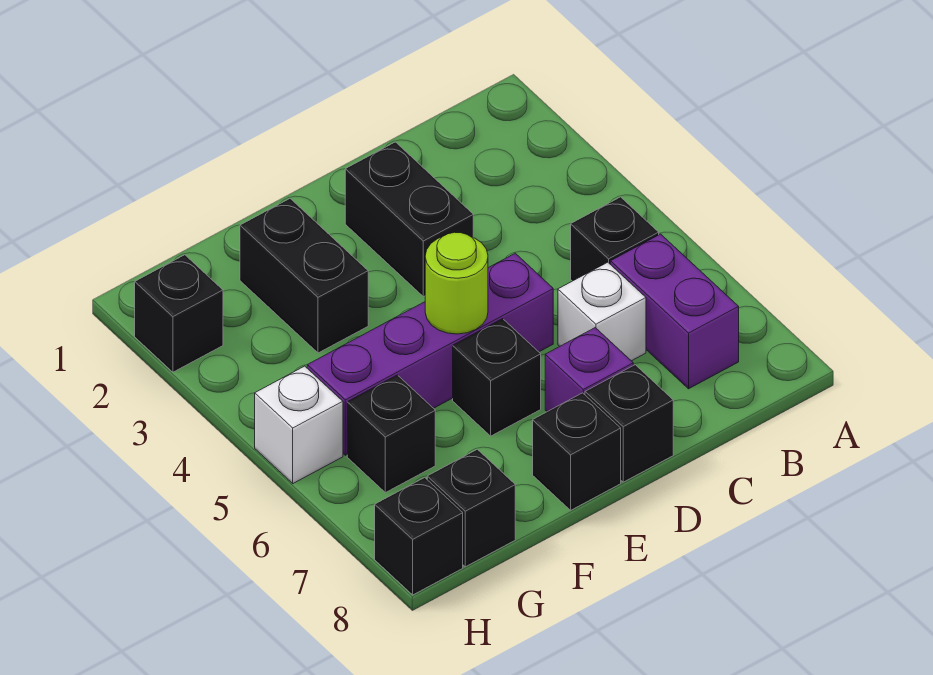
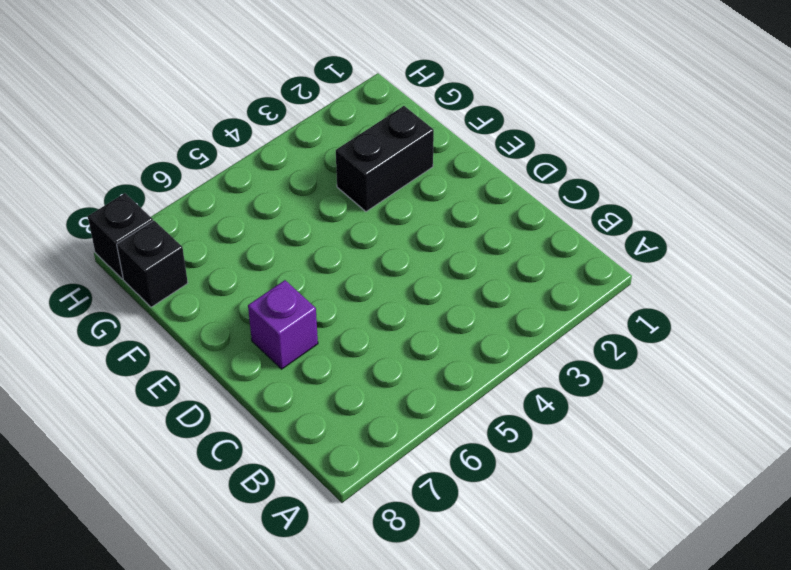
none -> black 1x1 brick [571,197,659,281]
none -> purple 1x2 brick [610,234,739,389]
none -> white 1x1 brick [558,262,646,361]

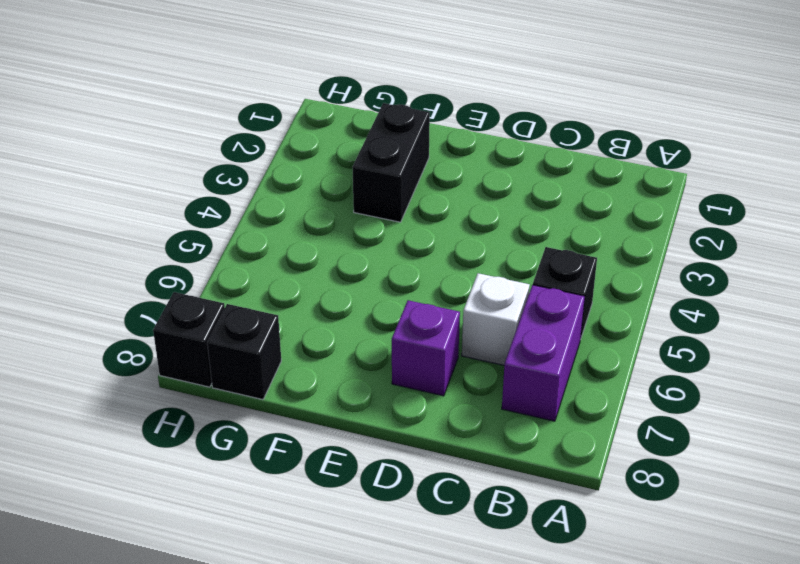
none -> black 1x2 brick [345,142,473,297]
none -> purple 1x4 brick [307,253,553,455]
none -> black 1x1 brick [585,365,673,482]

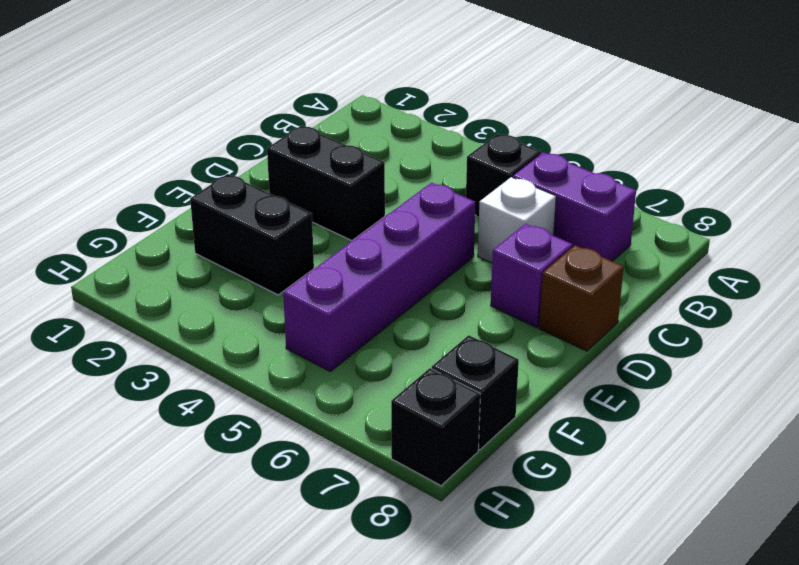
brown 1x1 brick [539,245,623,351] -> black 1x1 brick [585,365,673,482]
none -> black 1x1 brick [453,319,541,436]
none -> black 1x1 brick [533,393,621,510]
none -> black 1x1 brick [347,375,435,493]

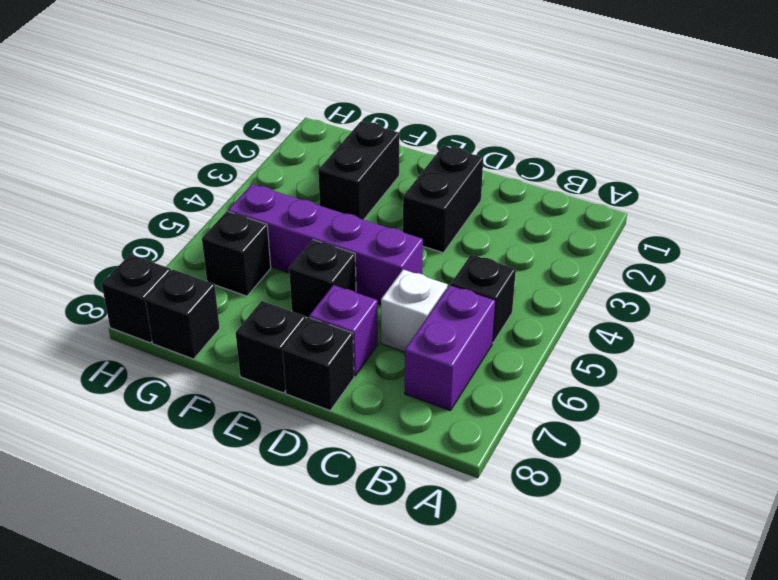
none -> black 1x1 brick [135,255,223,372]
none -> white 1x1 brick [255,366,343,483]
none -> lime 1x1 round brick [425,232,488,334]

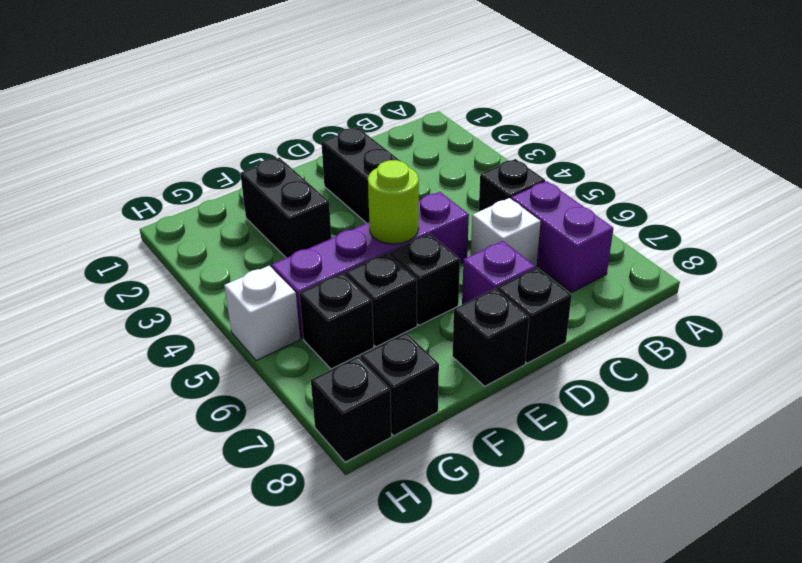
black 1x1 brick [345,253,417,347] -> black 1x1 brick moved to [135,255,223,372]

